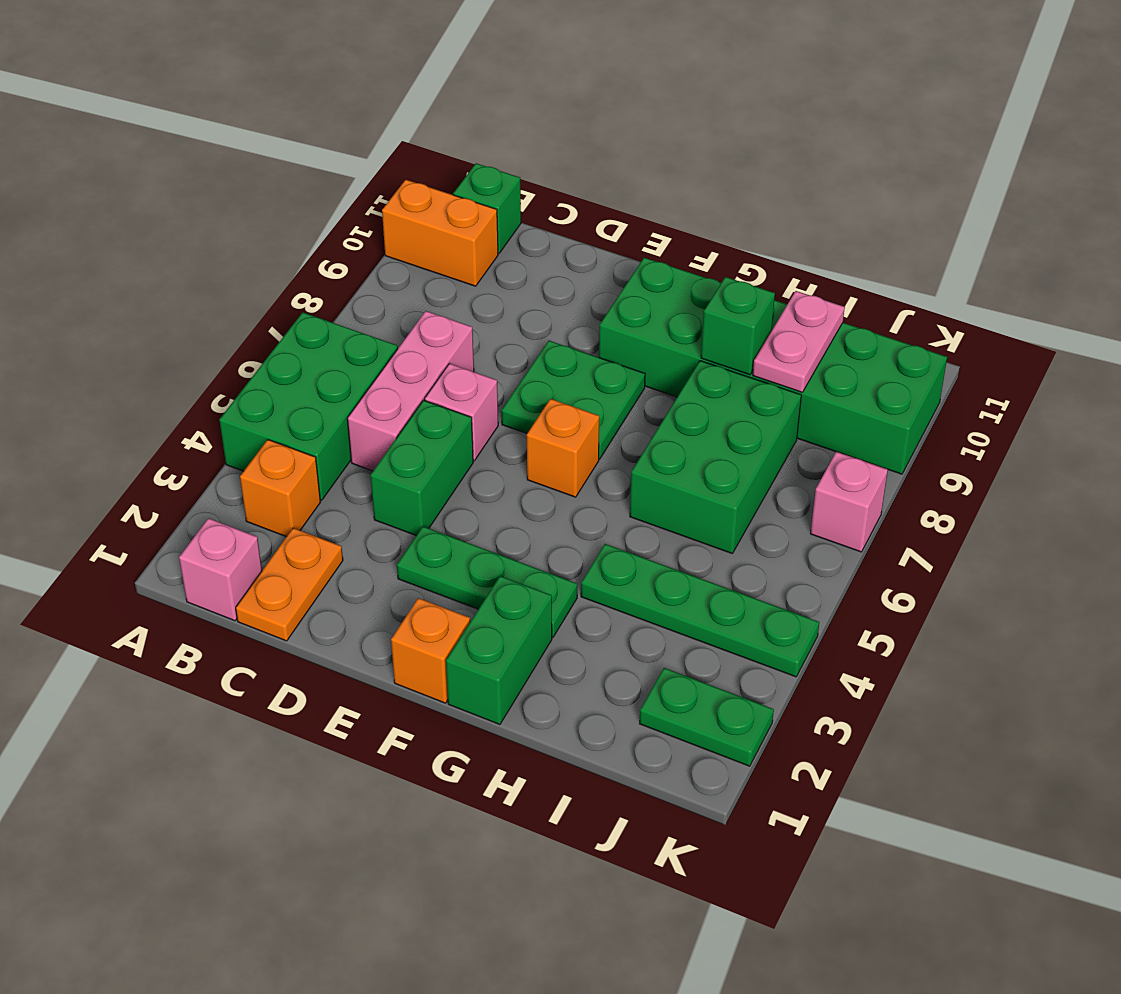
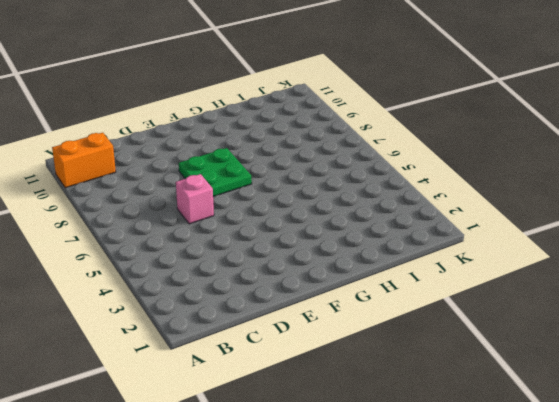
none -> green 2x3 brick [220,312,398,500]
none -> pink 1x1 brick [179,518,262,621]
none -> orange 1x1 brick [240,440,320,537]

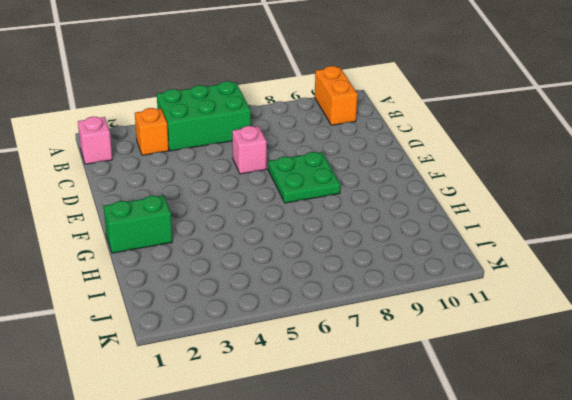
none -> green 1x1 brick [453,163,521,254]
none -> orange 1x2 plate [236,528,343,641]
none -> pink 1x3 brick [347,311,474,471]

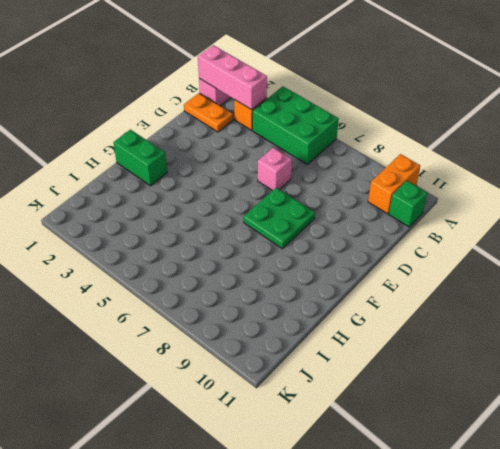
pink 1x3 brick [198,45,267,110] -> pink 1x3 brick moved to [347,311,474,471]
none -> green 1x2 brick [371,400,473,536]
none -> green 1x3 plate [397,526,577,637]
none -> orange 1x1 brick [391,598,470,703]

